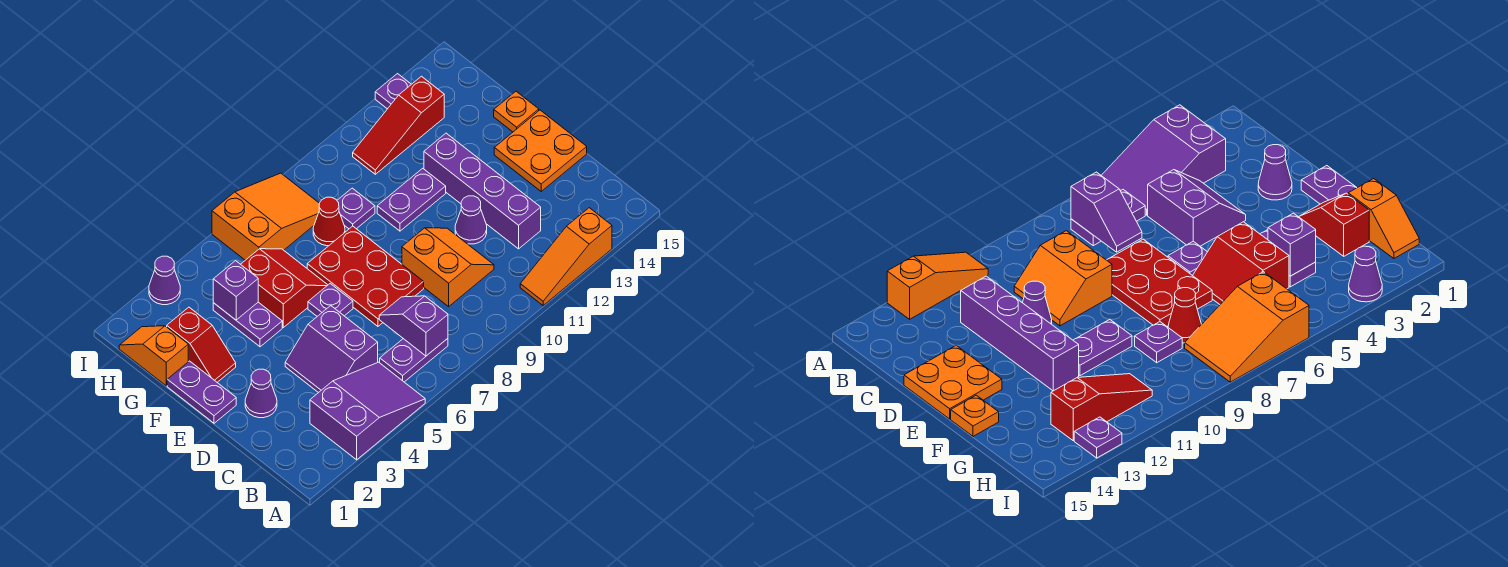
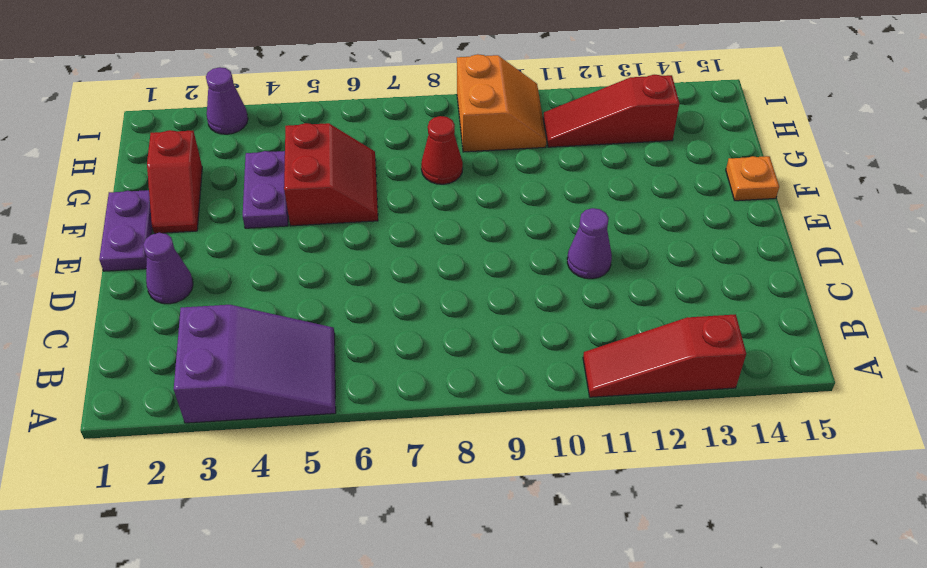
red 1x3 slope [583,314,746,397] -> orange 1x3 slope [520,208,612,306]
orange 2x2 slope [457,54,546,152] -> orange 2x2 slope moved to [402,228,494,307]
none -> purple 1x2 plate [380,338,448,382]
none -> purple 2x2 slope [285,306,378,393]
none -> purple 1x4 brick [424,133,541,249]

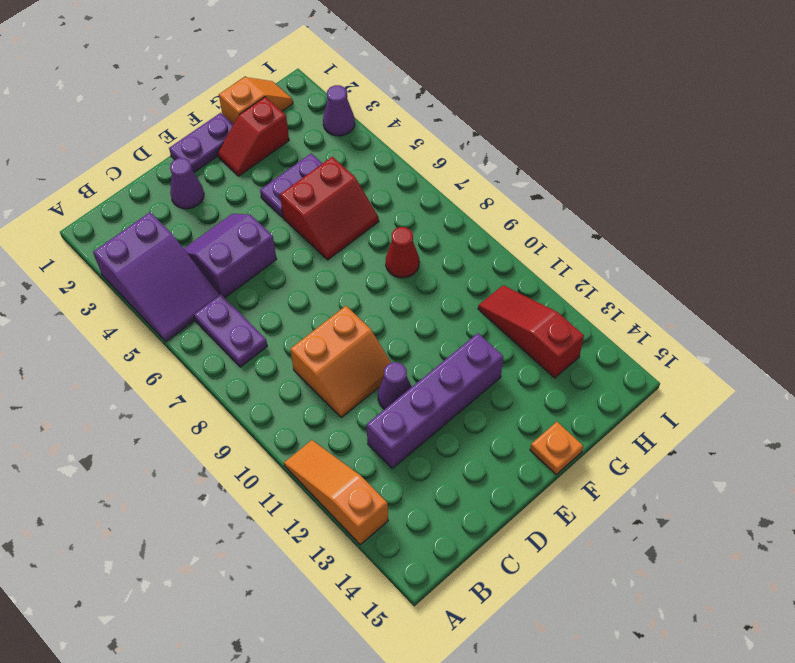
none -> red 2x3 plate [307,226,424,326]
none -> orange 2x2 plate [494,110,587,191]
none -> purple 1x1 plate [308,284,353,316]

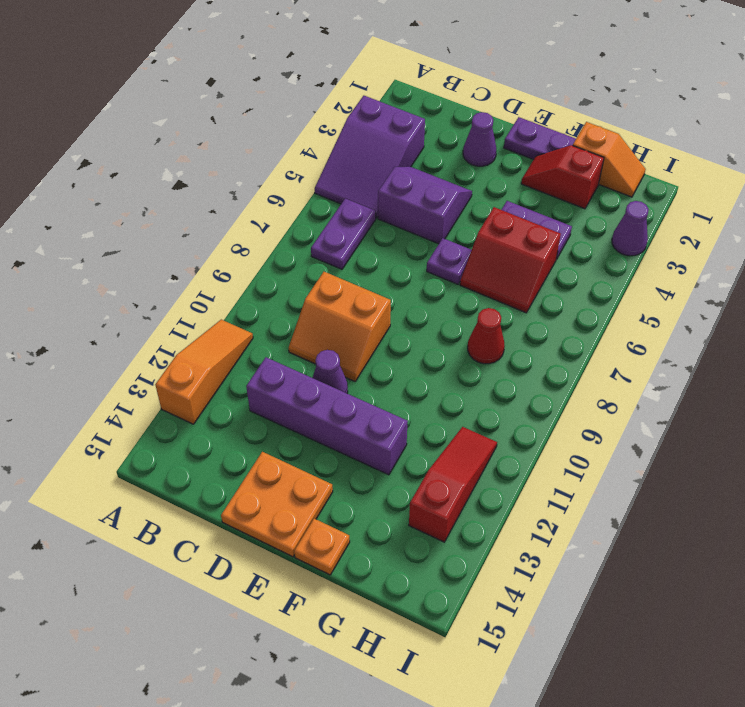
none -> red 2x3 plate [307,226,424,326]
none -> purple 1x2 plate [377,168,446,231]
none -> purple 1x1 plate [337,188,375,229]

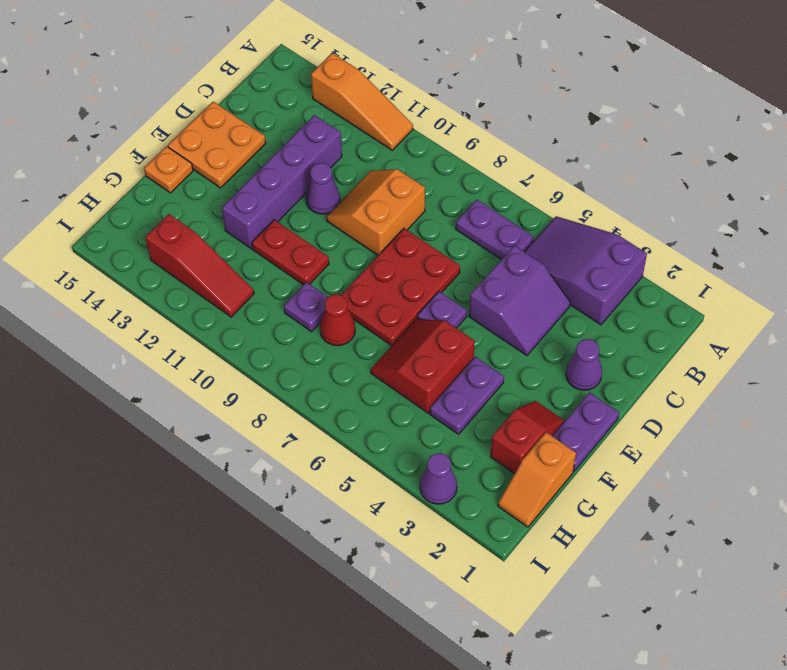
red 1x2 plate [252,220,329,285] -> purple 1x2 plate [377,168,446,231]
none -> orange 2x3 slope [212,173,319,260]
none -> purple 1x1 plate [375,74,411,109]
none -> purple 1x2 slope [379,296,448,356]

